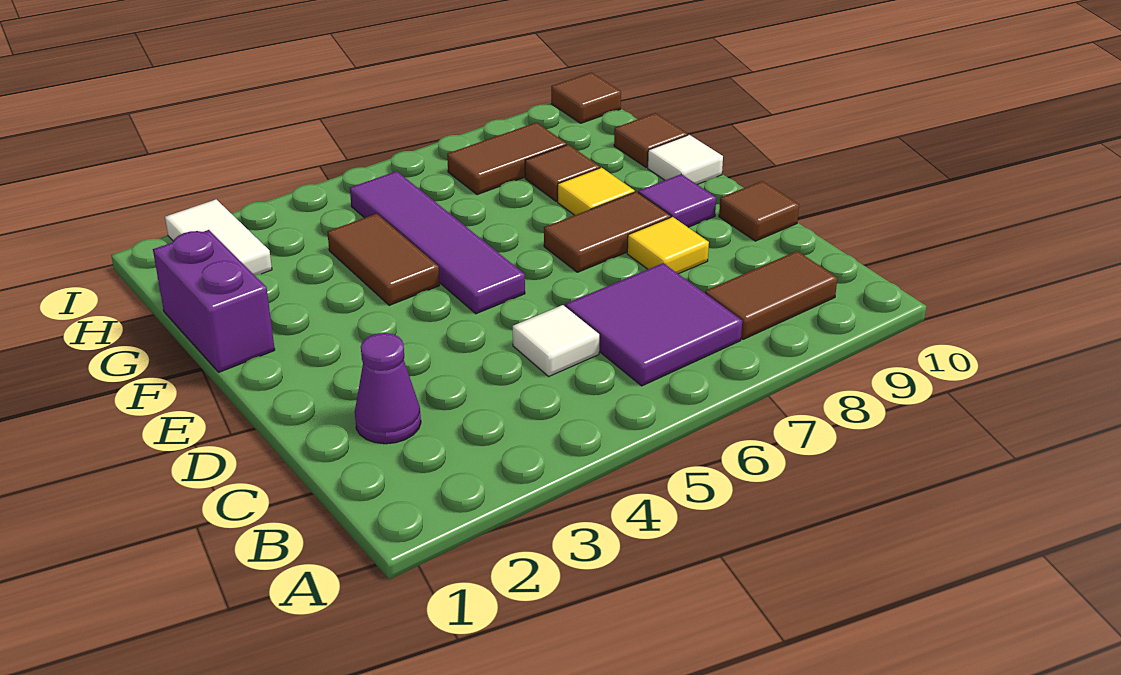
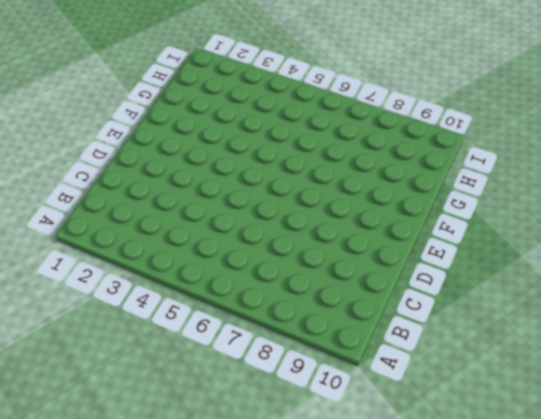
none -> purple 2x2 tile [565,263,742,386]
none -> brown 1x2 tile [705,251,837,339]
none -> purple 1x1 cone [355,333,421,444]

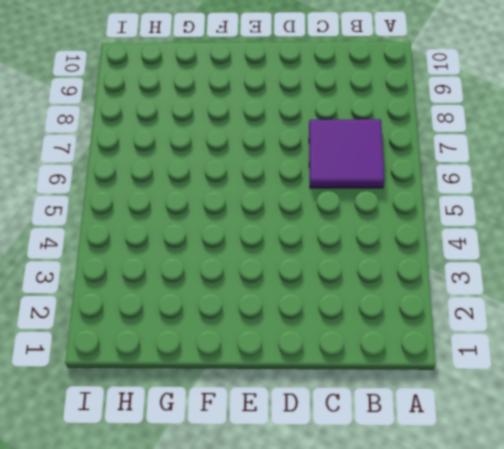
none -> brown 1x2 tile [705,251,837,339]
none -> purple 1x1 cone [355,333,421,444]
none -> white 1x1 tile [513,305,599,376]

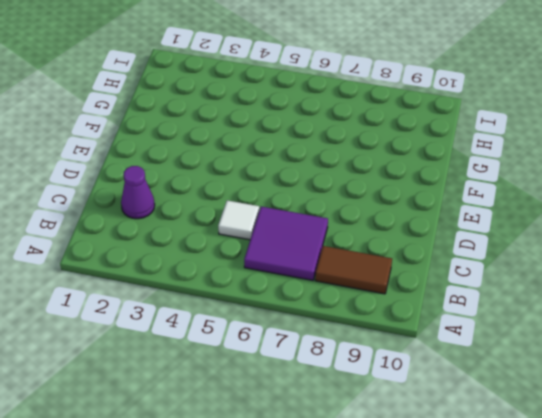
none -> yellow 1x1 tile [627,217,709,274]
none -> brown 1x1 tile [719,181,799,241]
none -> purple 1x4 tile [350,171,525,314]

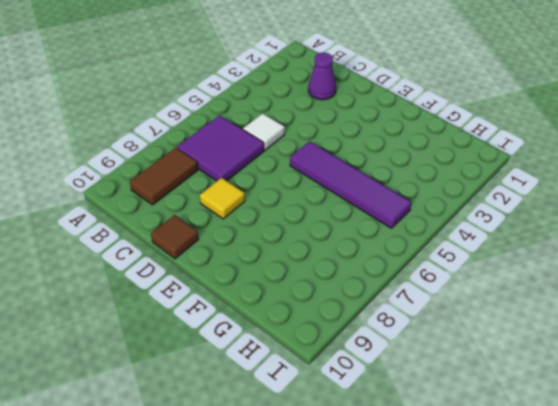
none -> brown 1x2 tile [544,192,671,272]
none -> purple 1x1 tile [638,174,716,227]
none -> purple 1x2 brick [153,230,275,372]

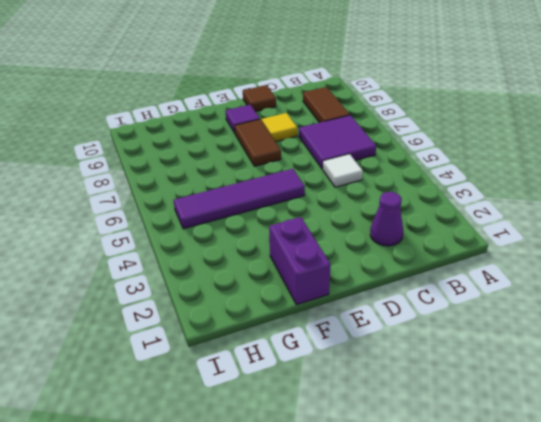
purple 1x2 brick [269,217,331,305] -> purple 1x2 brick turned to [153,230,275,372]
none -> brown 1x2 tile [327,214,440,305]
none -> yellow 1x1 tile [558,168,635,215]
none -> white 1x1 tile [648,135,723,185]

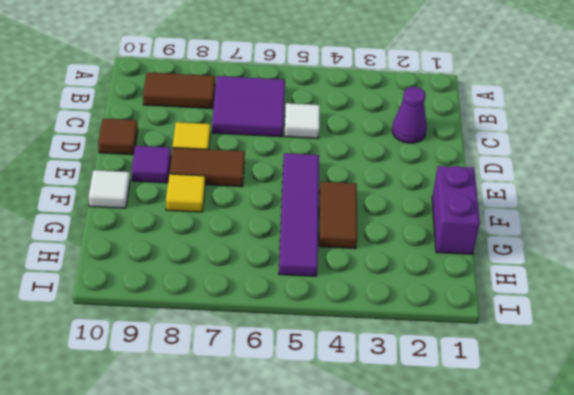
none -> brown 1x1 tile [525,145,600,201]
none -> brown 1x1 tile [614,113,688,167]
none -> white 1x2 tile [165,199,272,275]

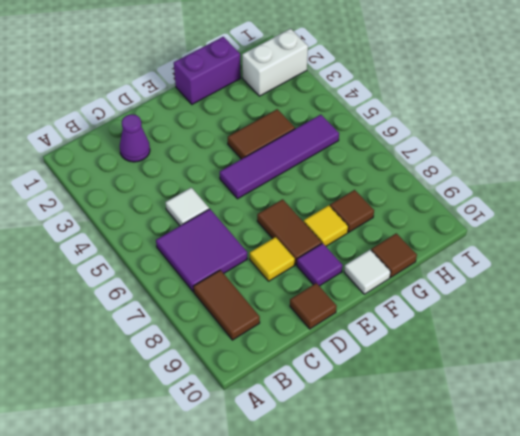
white 1x2 brick [242,29,308,96] -> white 1x2 tile [165,199,272,275]
none -> brown 1x2 tile [447,122,567,195]
none -> brown 1x1 tile [551,73,621,123]

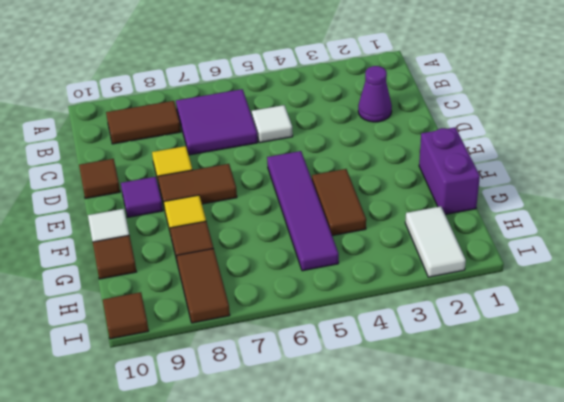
brown 1x2 tile [177,249,230,323] -> brown 1x2 tile turned to [447,122,567,195]

